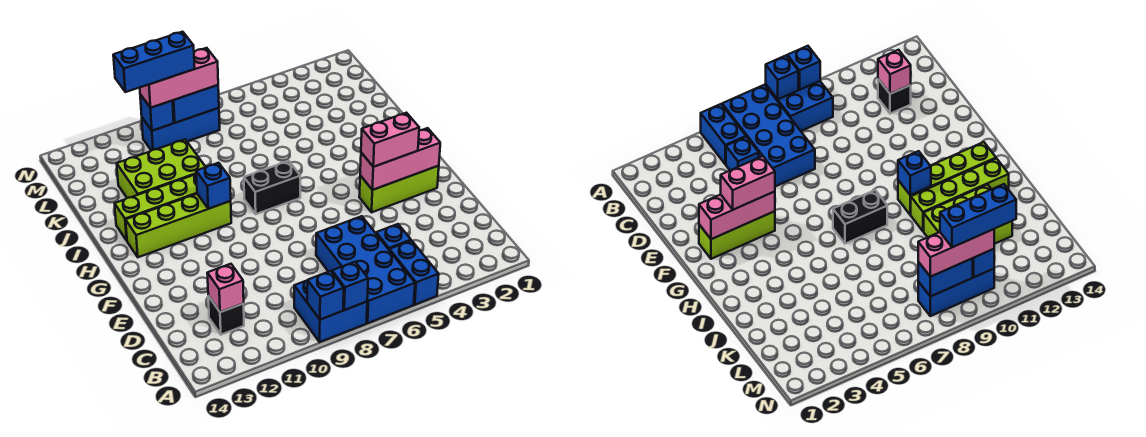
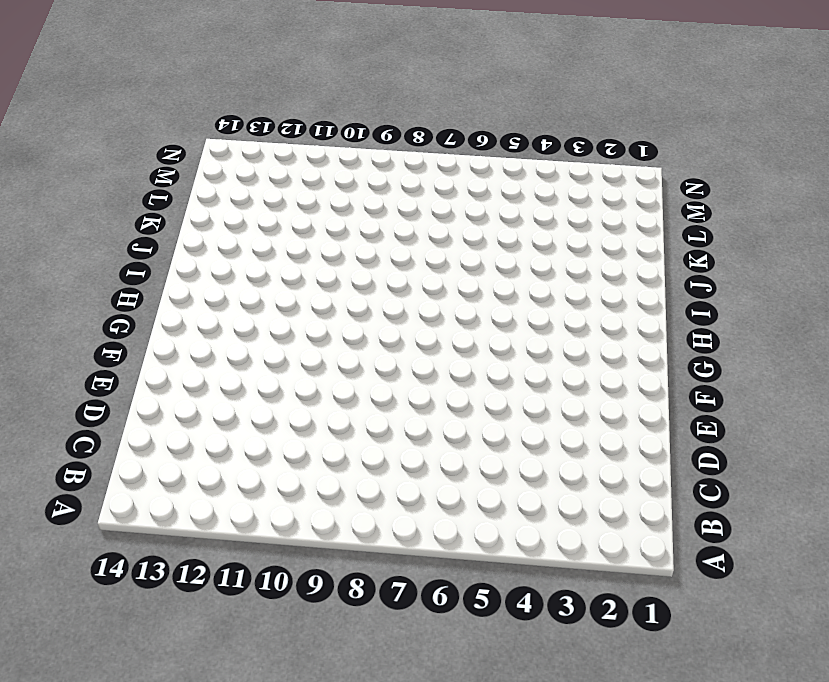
none -> blue 1x2 brick [389,241,439,305]
none -> blue 2x4 brick [316,216,415,323]
none -> blue 2x2 brick [294,271,367,342]

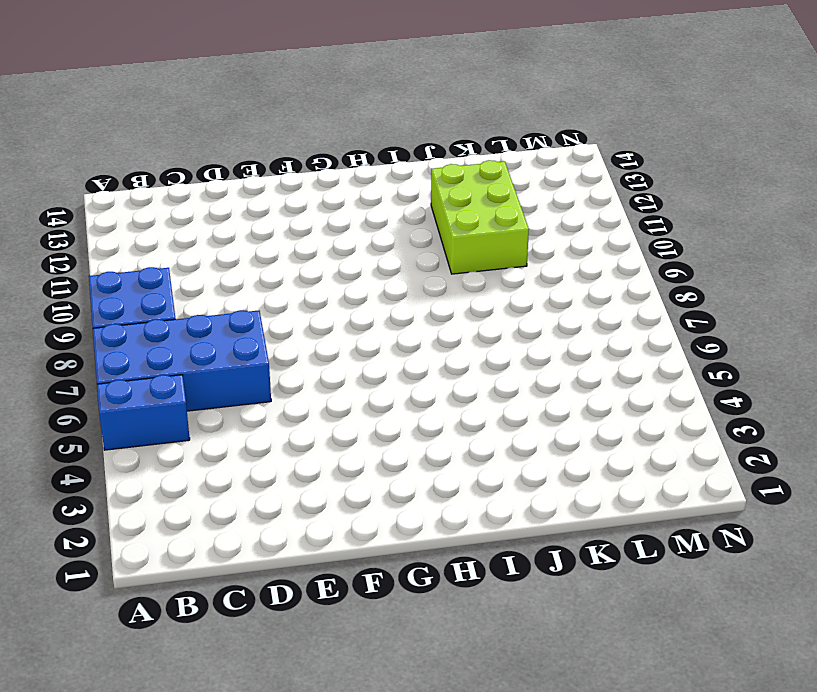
none -> blue 1x1 brick [376,224,411,250]
none -> black 1x1 brick [208,296,244,335]
none -> lime 1x3 brick [359,166,439,212]

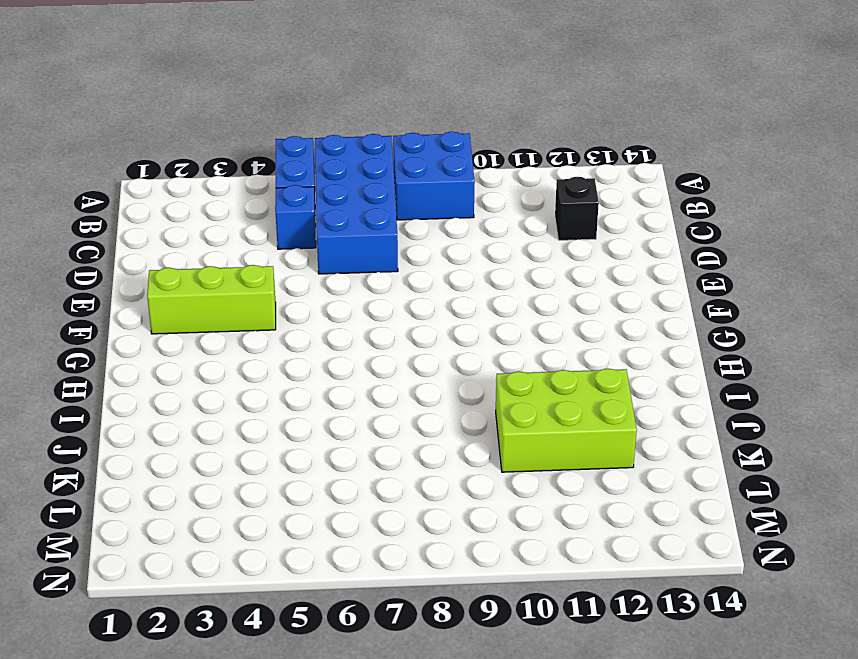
none -> black 1x2 brick [244,161,300,214]
none -> lime 1x4 brick [126,194,231,257]
none -> lime 1x4 brick [115,175,197,241]

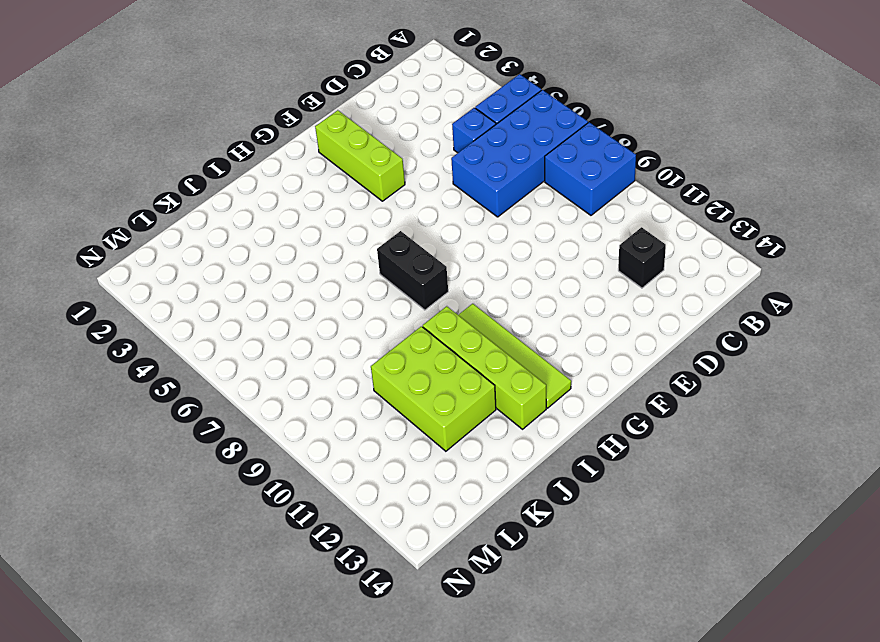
lime 1x4 tile [459,304,571,408] -> lime 1x4 brick [126,194,231,257]
none -> blue 1x3 brick [142,108,220,151]
none -> blue 1x1 brick [332,262,368,310]
none -> blue 1x1 brick [307,271,344,320]

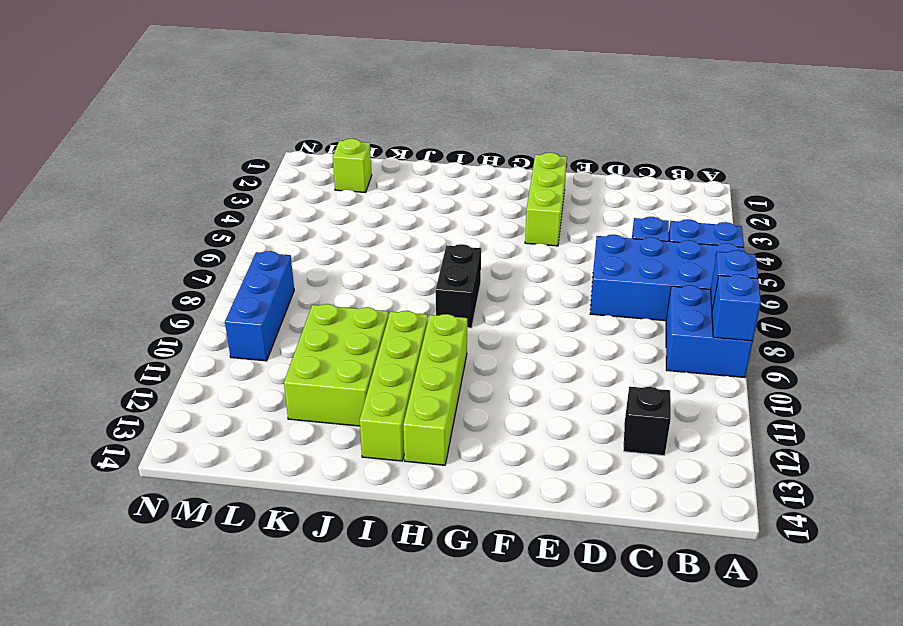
lime 1x1 brick [333,139,372,193] -> none
none -> pink 1x1 brick [207,264,244,312]
none -> pink 1x3 brick [360,128,440,190]
none -> blue 1x1 brick [196,163,231,209]

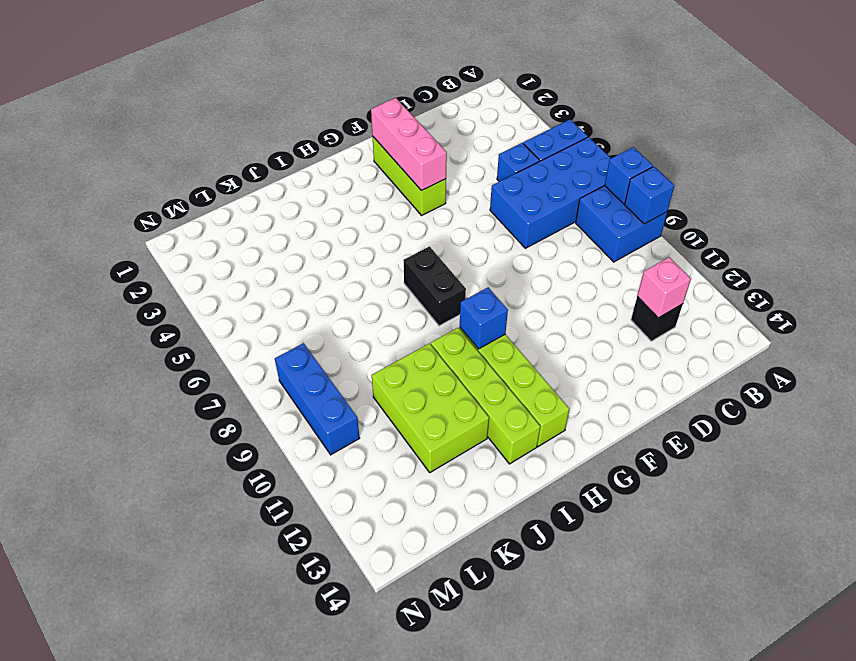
none -> blue 1x2 brick [173,85,219,123]
none -> blue 1x1 brick [140,94,174,131]
none -> pink 1x2 brick [361,113,419,167]

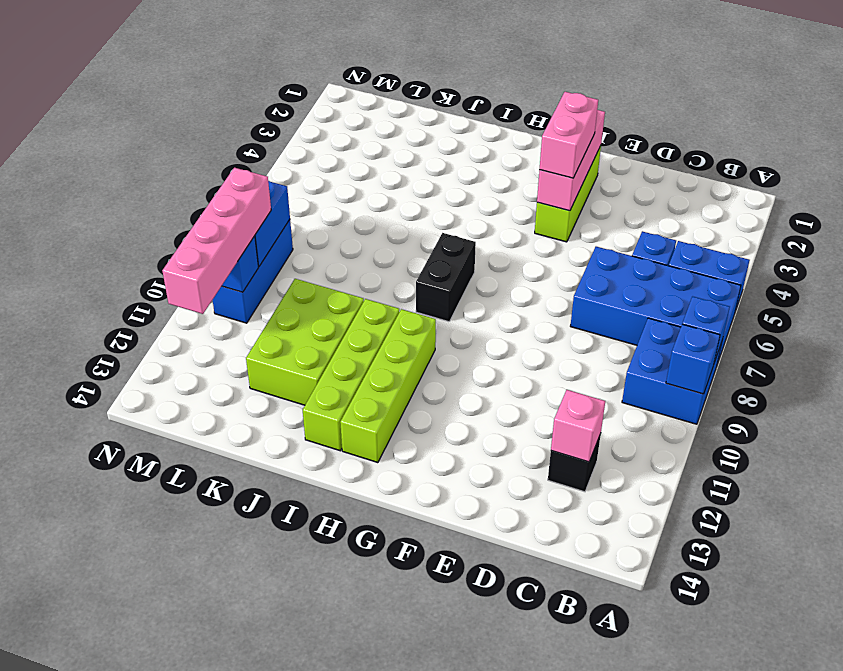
pink 1x4 brick [162,168,271,314] -> pink 1x3 brick [140,48,218,108]
none -> blue 1x1 brick [196,163,231,209]
none -> blue 1x3 brick [113,32,195,92]

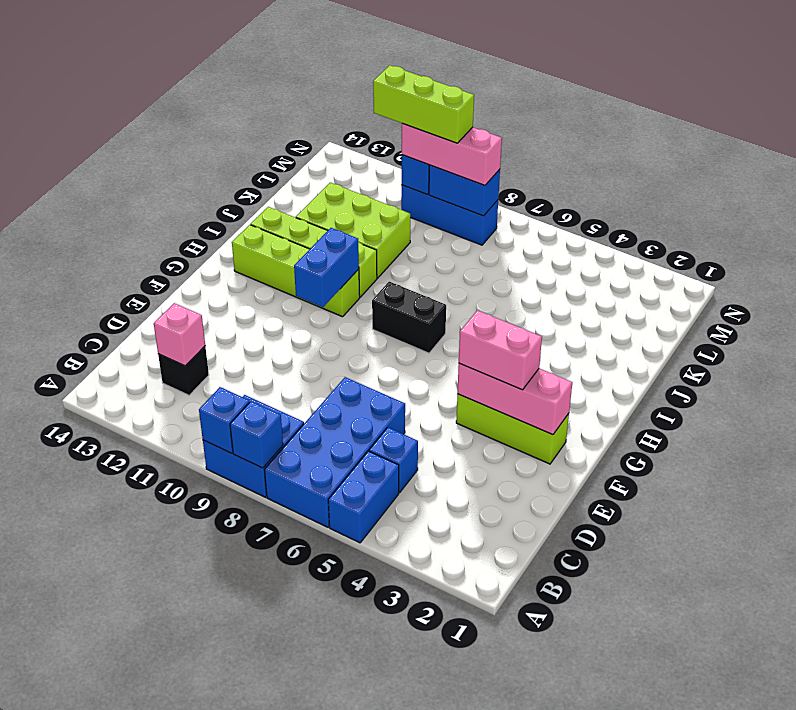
blue 1x2 brick [294,228,359,307] -> blue 1x1 brick [196,163,231,209]
lime 1x3 brick [373,65,474,143] -> blue 1x3 brick [113,32,195,92]

